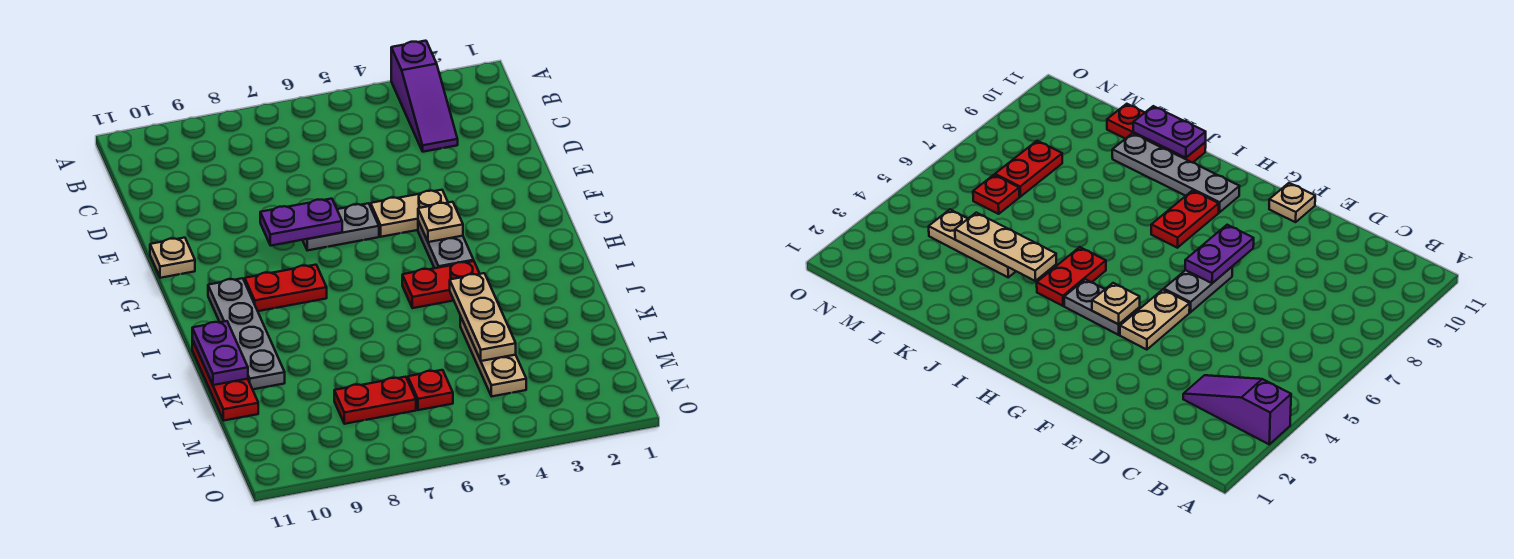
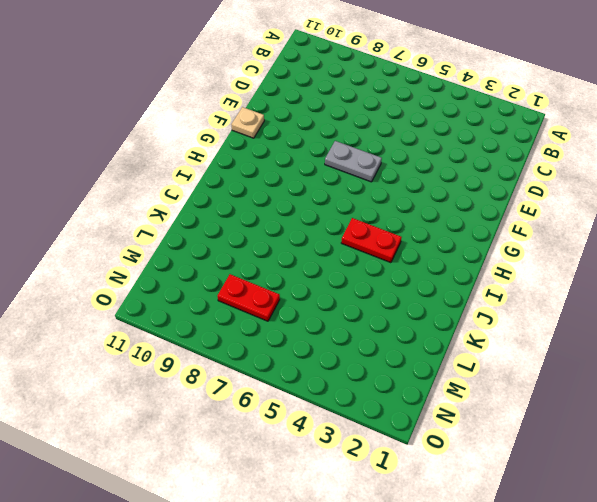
none -> purple 1x3 slope [391,41,458,152]
none -> tan 1x2 plate [371,190,448,237]
none -> grey 1x2 plate [418,221,474,268]

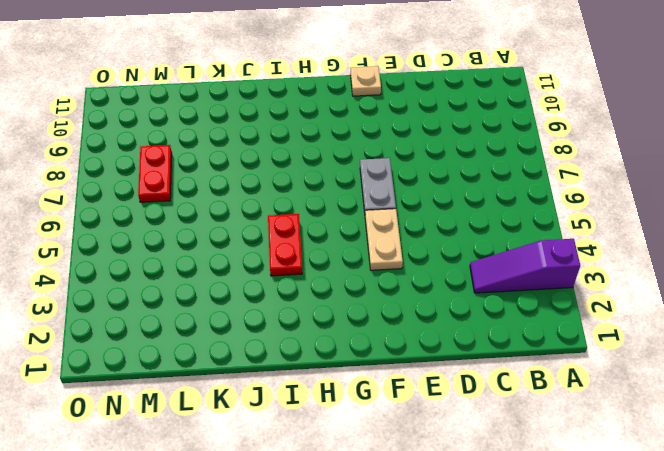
none -> grey 1x2 plate [418,221,474,268]
none -> red 1x2 plate [245,265,327,311]
none -> grey 1x4 plate [208,278,285,389]

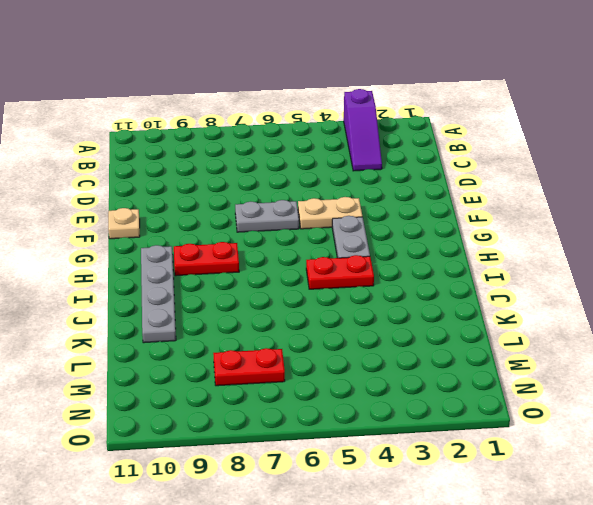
none -> red 1x3 plate [192,340,258,420]
none -> tan 1x3 plate [460,316,526,396]
none -> red 1x1 plate [408,370,453,410]

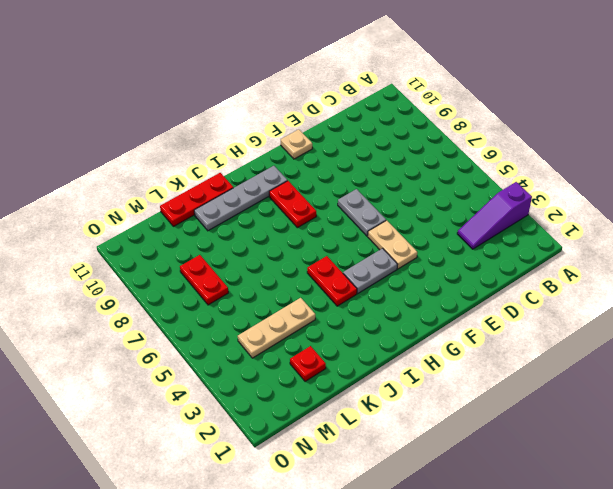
red 1x1 plate [290,346,326,381] -> red 1x1 plate moved to [408,370,453,410]
none -> purple 1x2 plate [260,199,342,246]
none -> tan 1x1 plate [418,202,463,242]
none -> tan 1x3 plate [450,273,516,361]

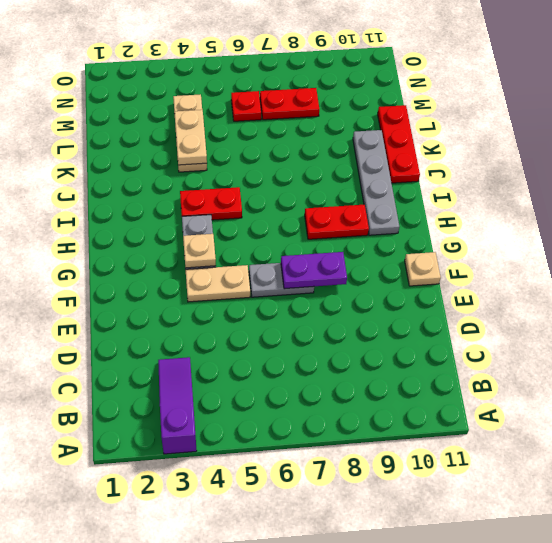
tan 1x2 plate [174,110,207,165] -> tan 1x3 plate [450,273,516,361]
none -> purple 1x2 plate [192,321,248,385]

